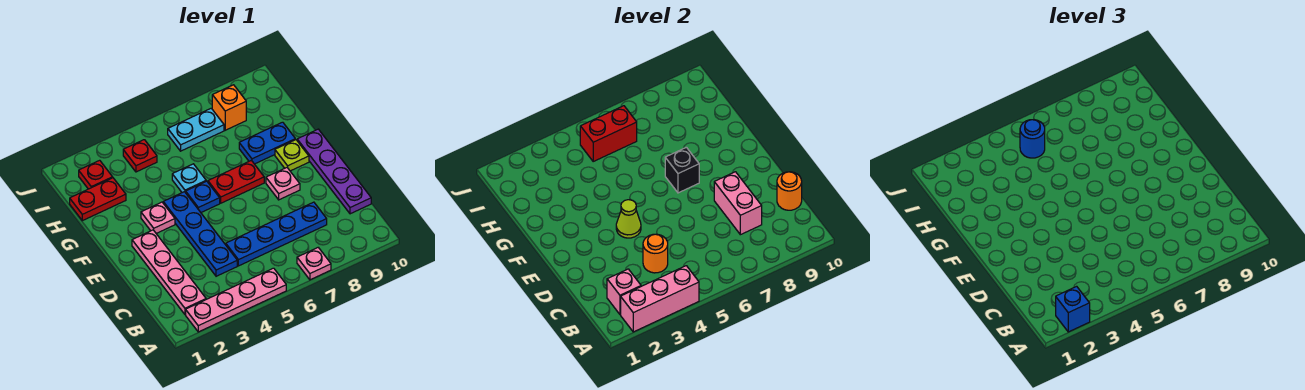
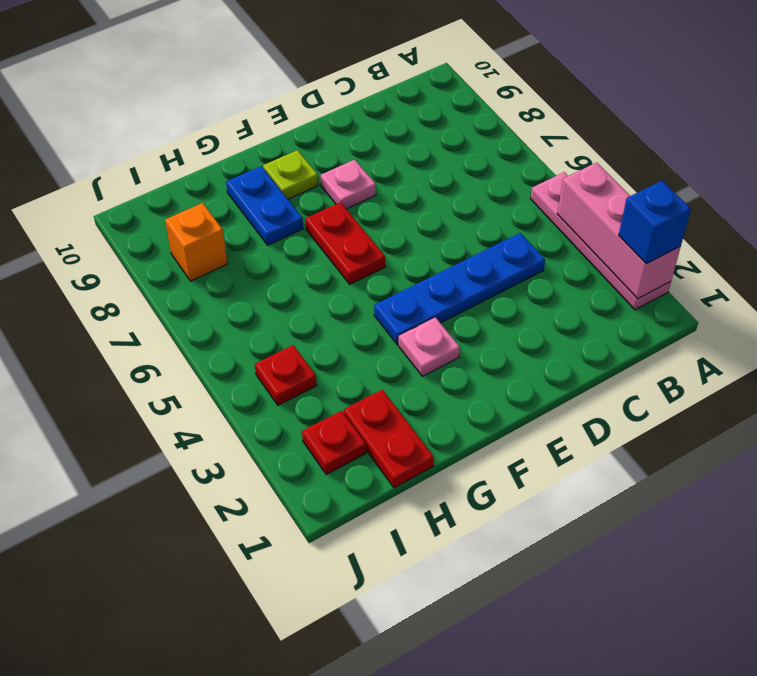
none -> pink 1x1 plate [297,248,331,280]
none -> pink 1x4 plate [132,230,206,314]
none -> blue 1x4 plate [226,202,327,266]

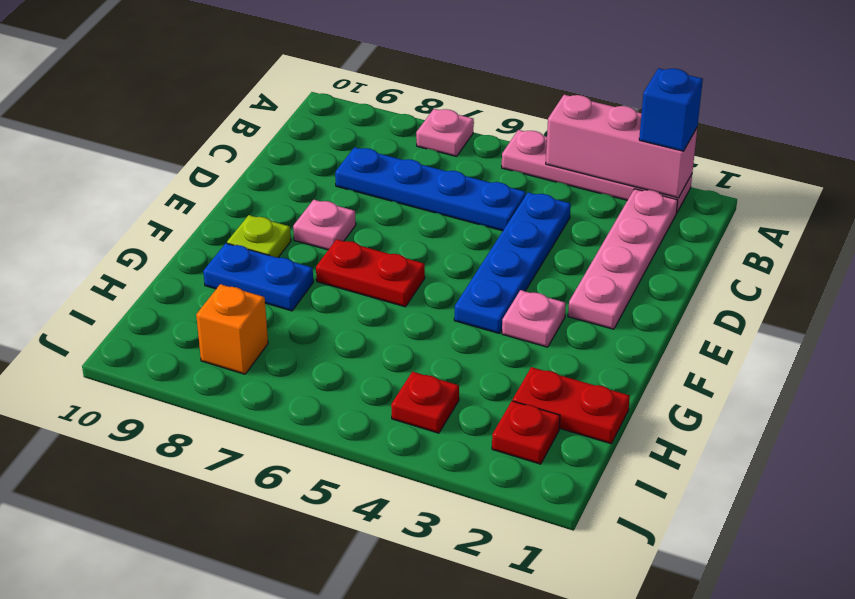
none -> purple 1x4 plate [297,129,371,214]
none -> blue 1x1 plate [186,181,220,212]
none -> cyan 1x1 plate [172,164,206,193]

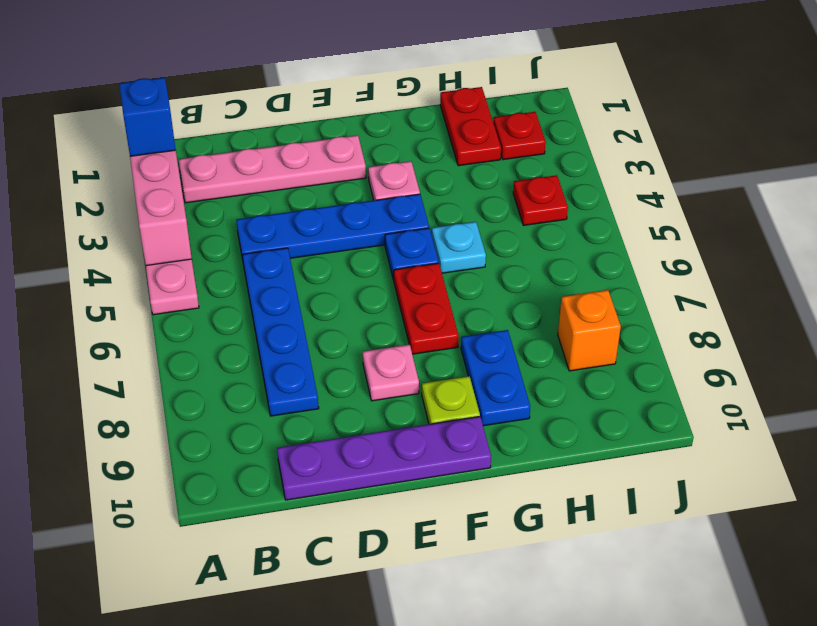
none -> pink 1x1 plate [297,248,331,280]
none -> cyan 1x2 plate [168,108,224,151]
none -> pink 1x1 brick [607,269,641,314]

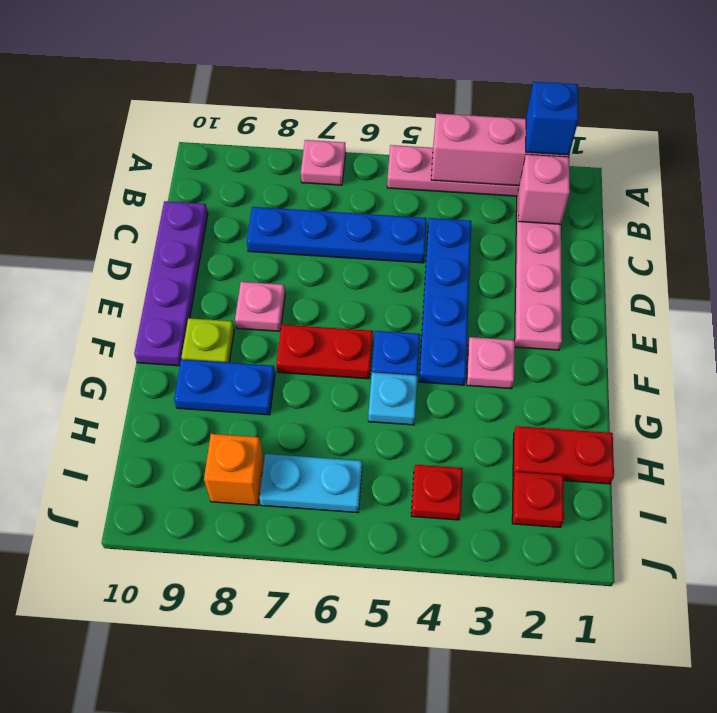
none -> orange 1x1 round brick [643,234,668,273]
none -> pink 1x2 brick [714,172,762,235]
none -> orange 1x1 round brick [777,172,802,210]

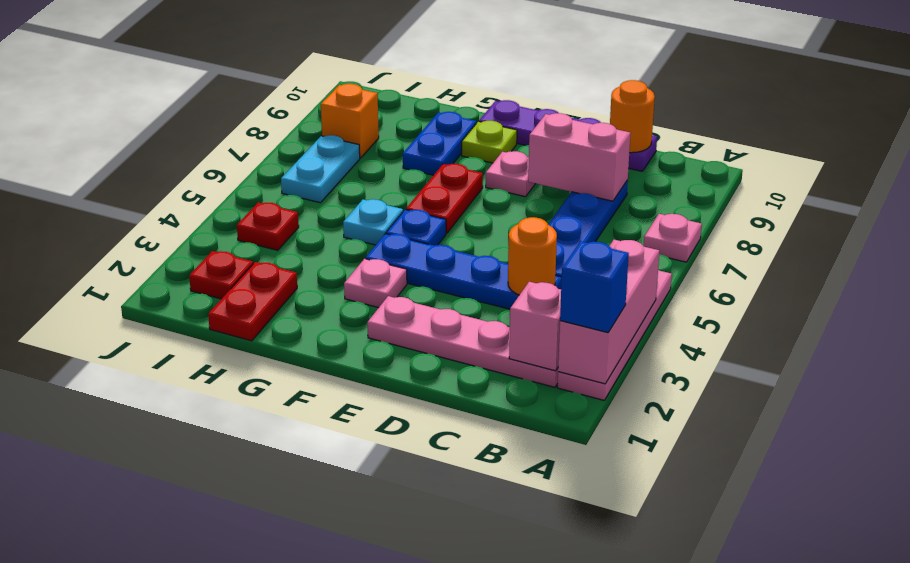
none -> lime 1x1 cone [616,200,641,238]
none -> black 1x1 brick [665,147,699,193]
none -> red 1x2 brick [580,106,637,161]

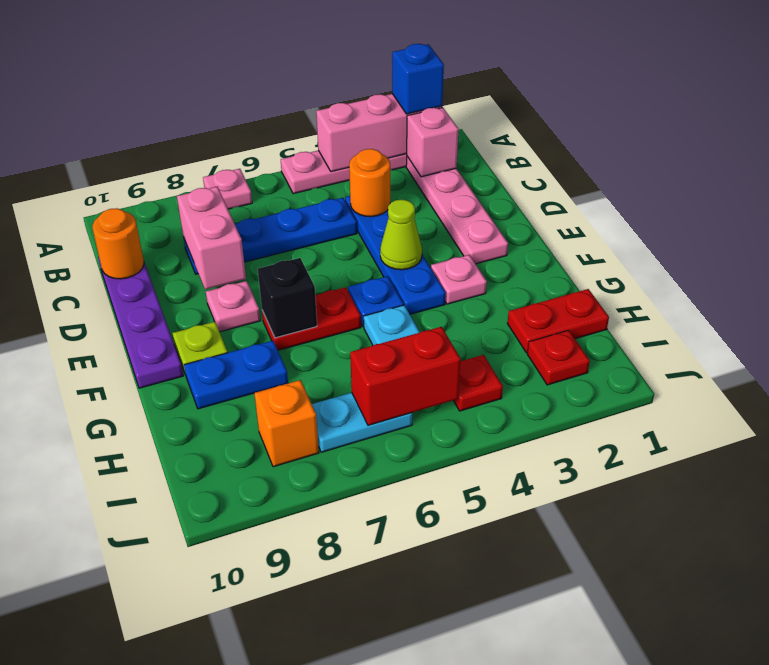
none -> blue 1x1 round brick [1020,120,1045,158]

